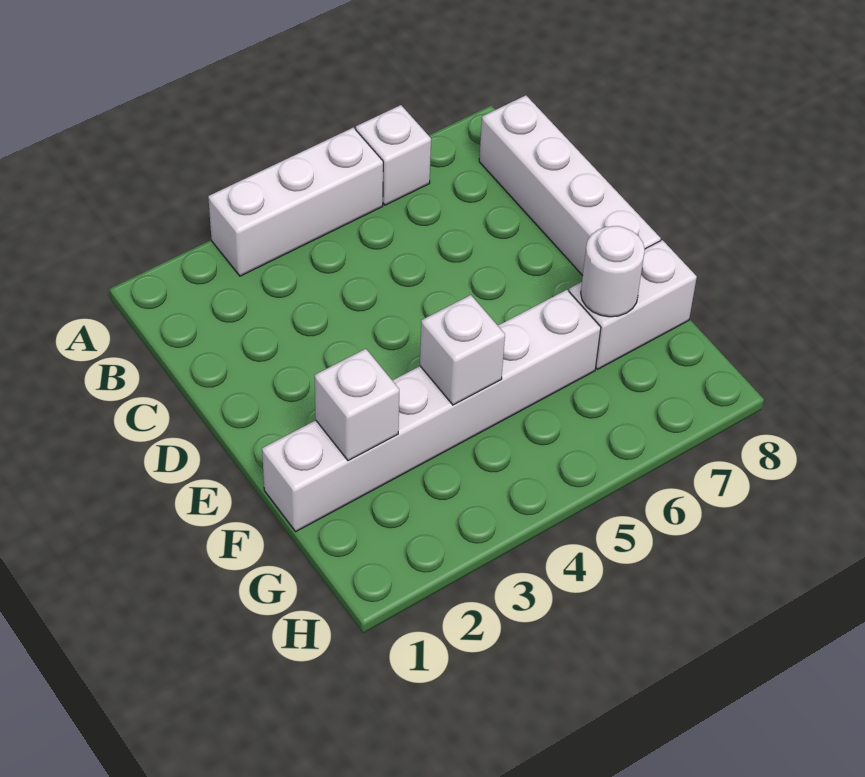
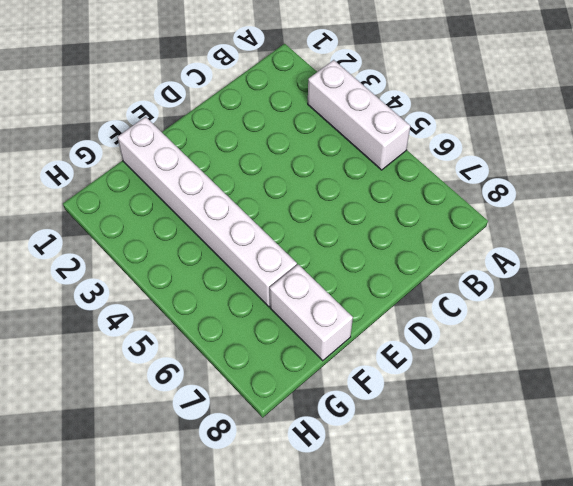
none -> white 1x1 brick [356,105,431,205]
none -> white 1x4 brick [479,95,661,276]

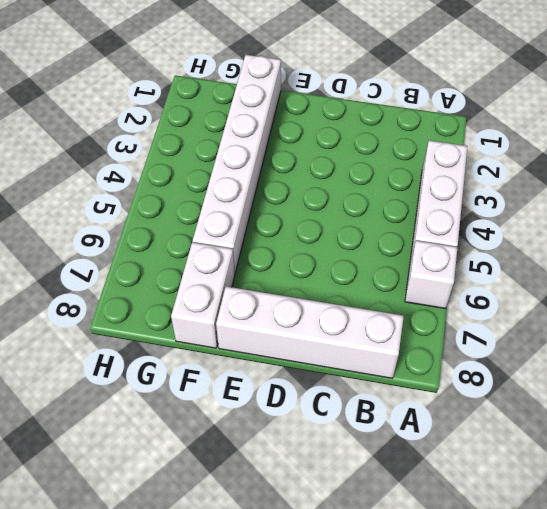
none -> white 1x1 brick [315,349,399,461]
none -> white 1x1 brick [420,295,505,405]

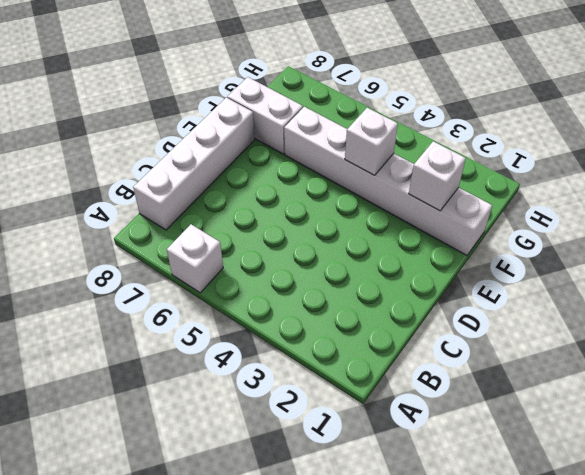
none -> white 1x3 brick [208,127,383,276]
none -> white 1x1 round brick [581,226,645,317]

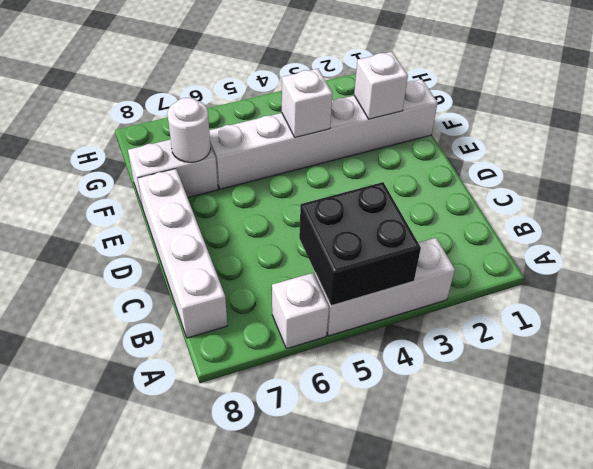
black 2x2 brick [299,182,421,306] -> none

